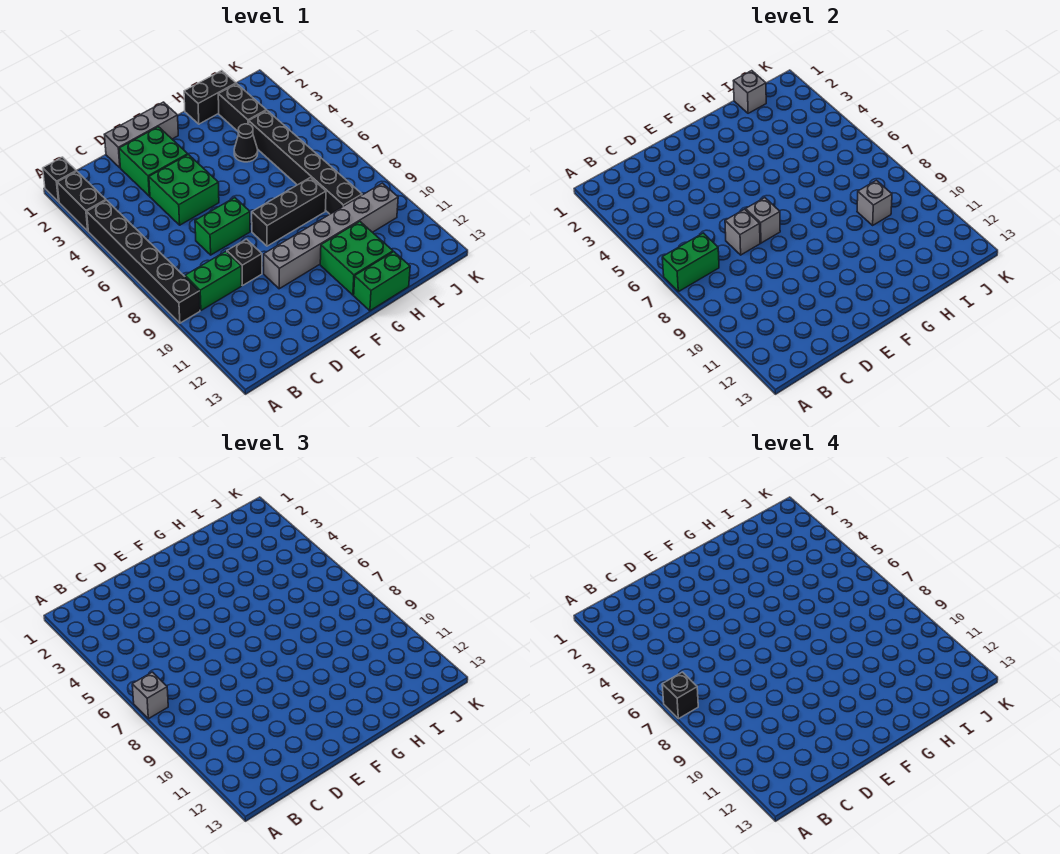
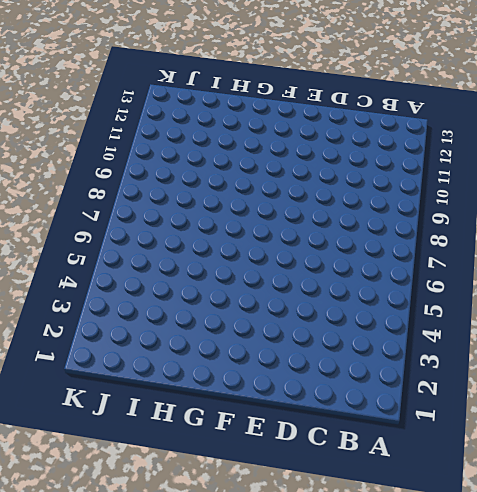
none -> black 1x1 brick [43,157,76,202]
none -> black 1x2 brick [57,171,106,231]
none -> black 1x6 brick [87,200,200,323]

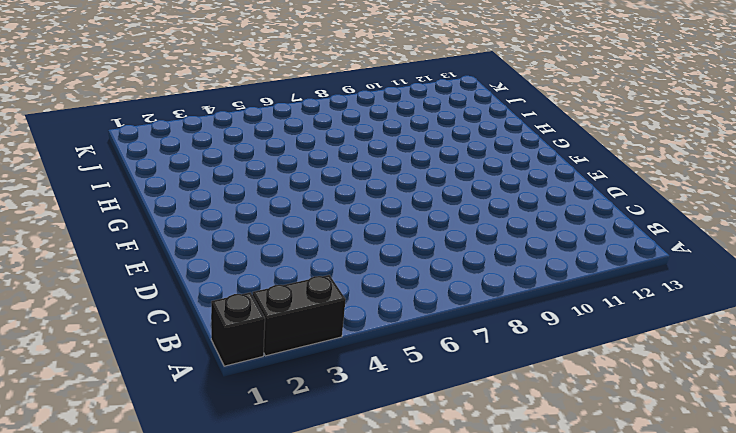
none -> black 1x6 brick [87,200,200,323]
none -> green 1x2 brick [185,251,242,310]
none -> grey 1x3 brick [104,102,178,168]

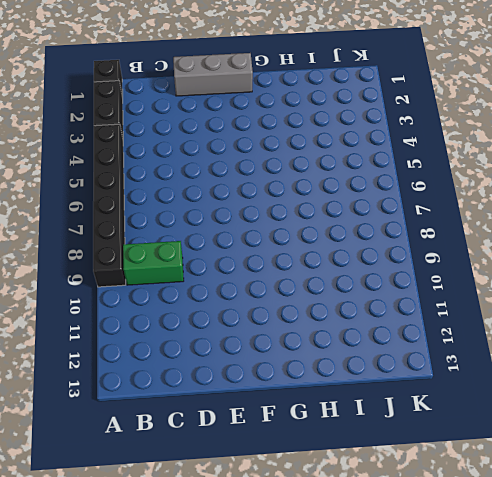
none -> green 2x2 brick [119,127,188,196]
none -> green 2x2 brick [149,155,219,225]
none -> green 1x2 brick [195,198,250,255]

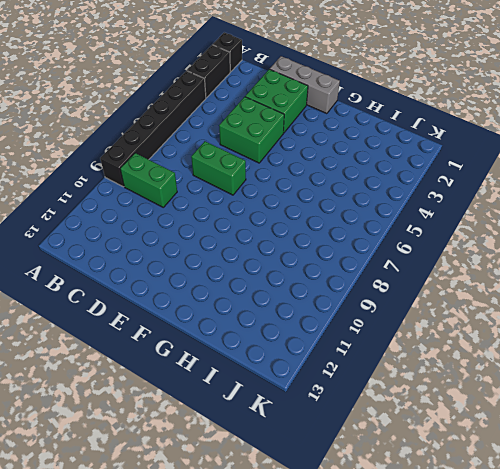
none -> black 1x1 brick [227,239,262,286]
none -> grey 1x6 brick [264,183,398,289]
none -> black 1x3 brick [252,177,326,246]

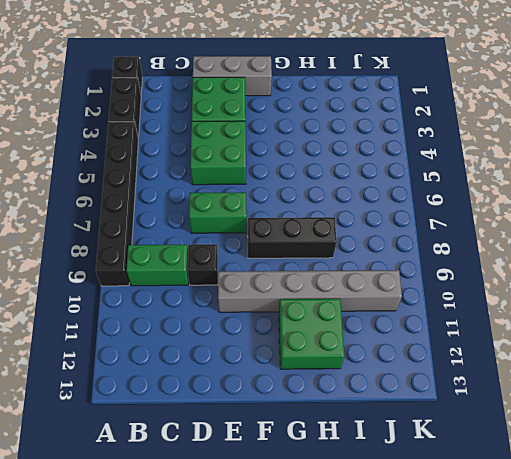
none -> green 1x2 brick [354,252,410,311]
none -> black 1x2 brick [184,71,236,124]
none -> black 1x1 cone [234,124,258,162]

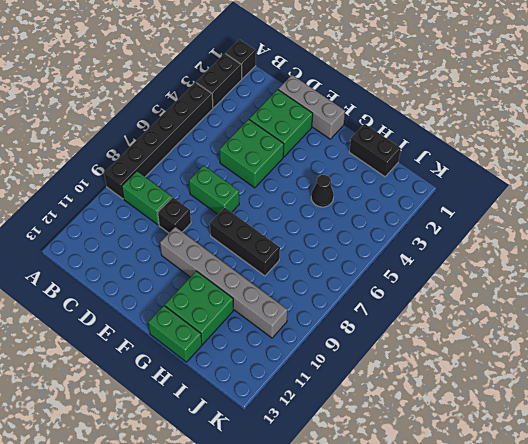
none -> black 1x2 brick [218,84,266,131]
none -> black 1x6 brick [249,110,362,214]
none -> green 1x2 brick [662,233,719,292]

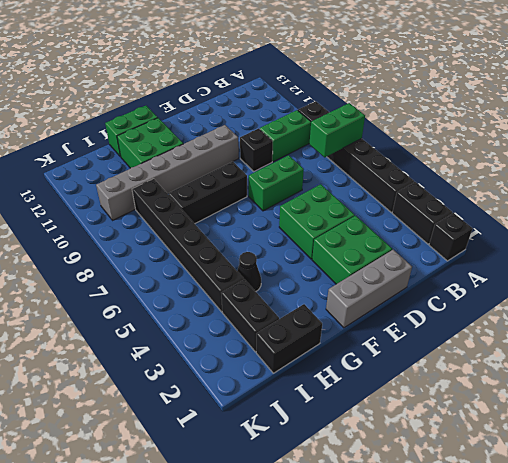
none -> grey 1x1 brick [725,209,760,255]
none -> grey 1x1 brick [746,198,780,243]
none -> grey 1x1 brick [734,71,766,113]

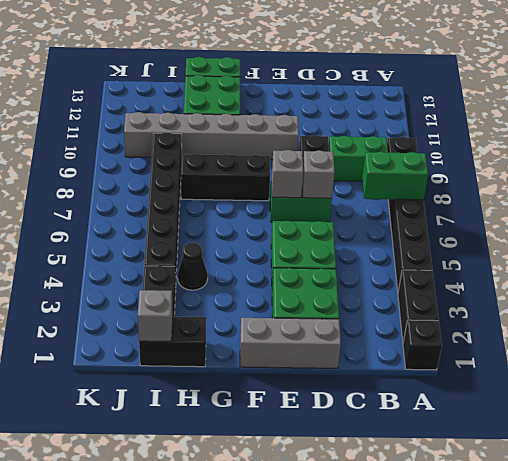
none -> grey 1x1 brick [857,180,892,225]
none -> grey 1x1 brick [132,672,168,719]
none -> black 1x1 brick [662,672,698,719]

